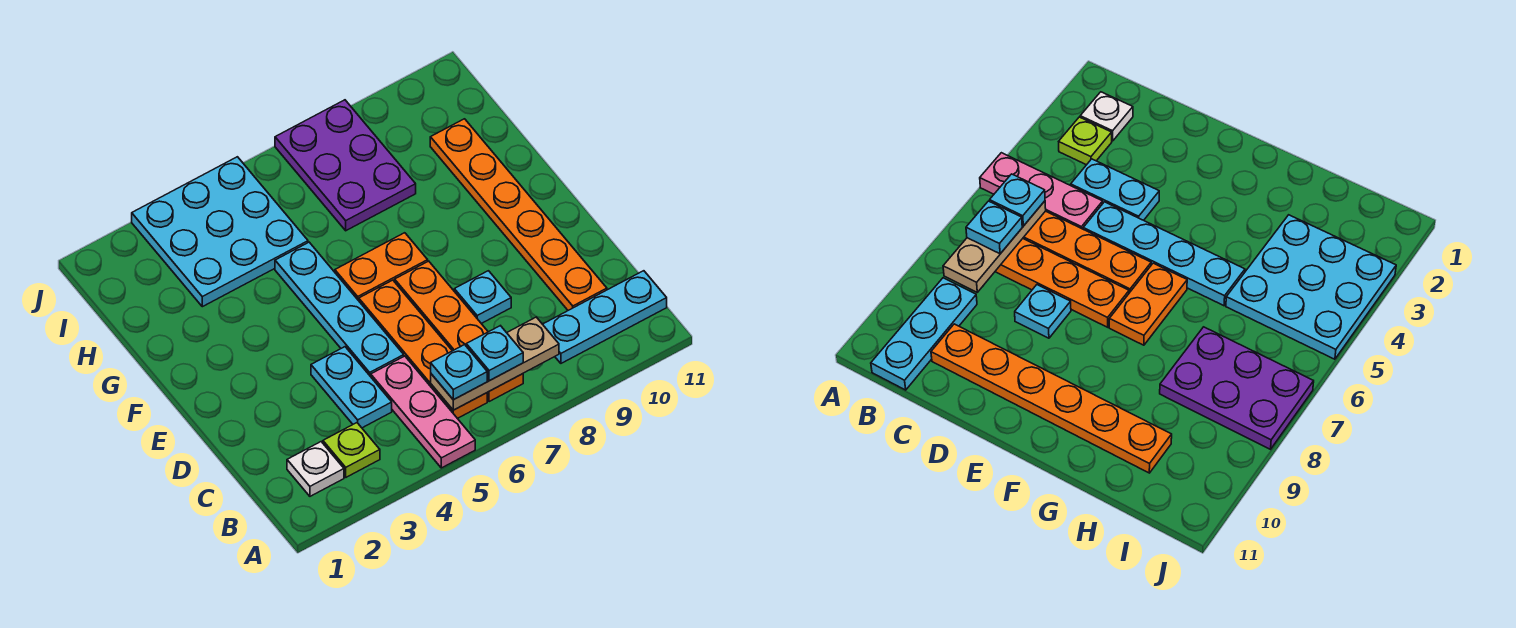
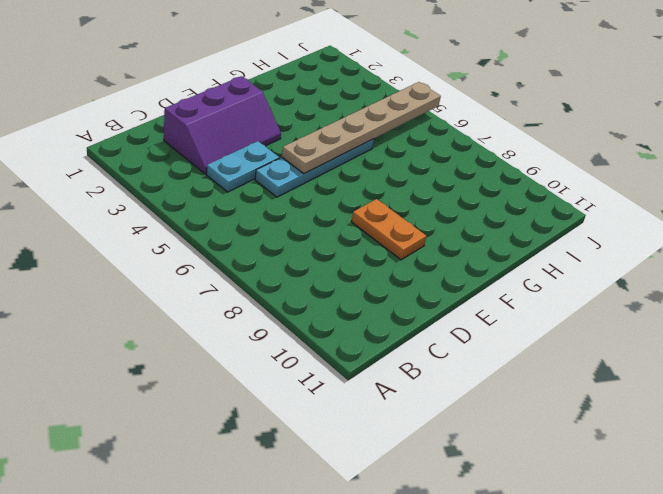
purple 2x3 slope [164,76,281,174] -> none
tan 1x6 plate [282,82,441,174] -> none
orange 1x2 plate [351,199,426,260] -> orange 1x2 plate moved to [335,233,428,301]
none -> pink 1x3 plate [371,356,475,468]
none -> white 1x1 plate [287,442,344,496]
none -> lime 1x1 plate [323,423,380,477]

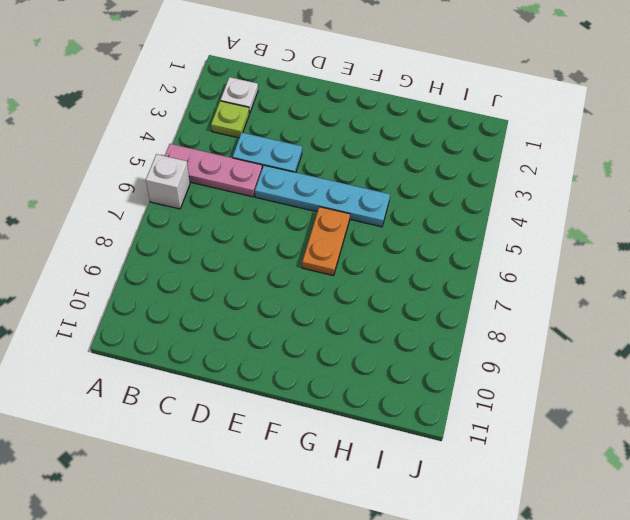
white 1x1 brick [146,154,190,209] -> none
none -> orange 1x4 plate [359,280,487,419]
none -> orange 1x4 plate [395,261,523,402]
none -> cyan 1x3 plate [543,271,667,363]

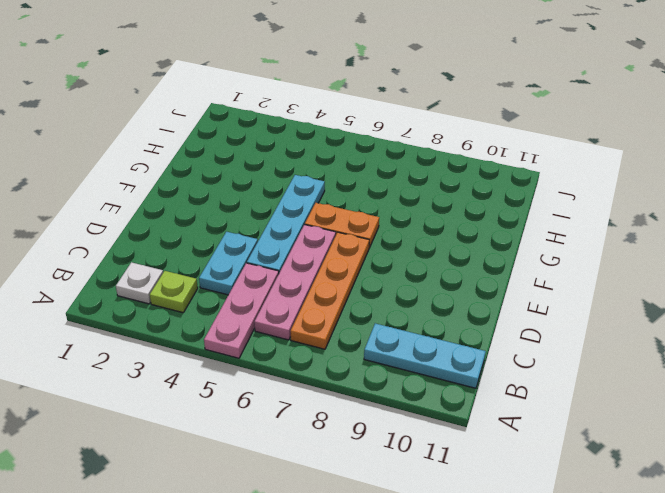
pink 1x4 plate [254,224,336,340] -> orange 1x4 plate [359,280,487,419]
none -> orange 1x6 plate [430,119,607,310]
none -> cyan 1x1 plate [454,271,511,324]
none -> cyan 3x3 plate [132,157,308,307]

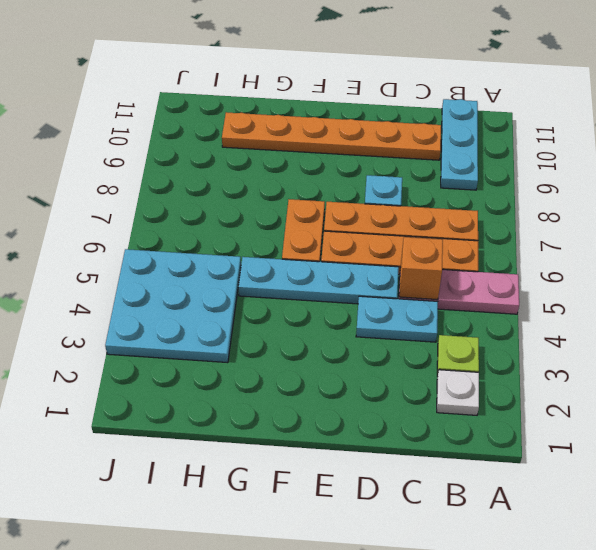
orange 1x1 brick [399,237,443,300] -> none
none -> purple 2x3 plate [275,100,416,231]
none -> tan 1x3 plate [431,317,559,410]
none -> cyan 1x1 plate [431,345,487,400]

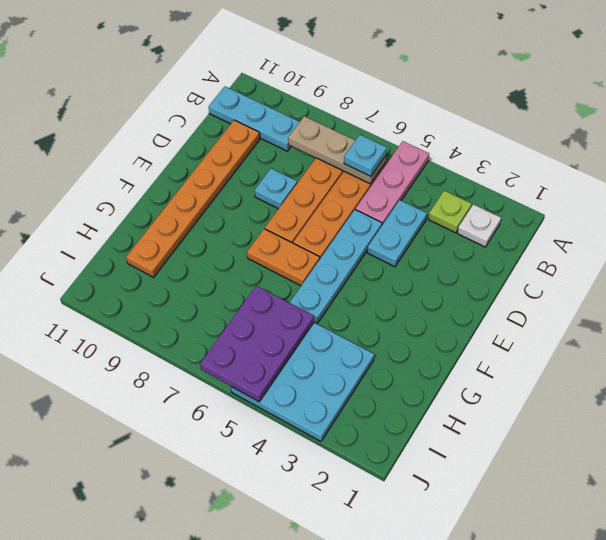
purple 2x3 plate [200,286,314,402] -> purple 2x3 plate moved to [275,100,416,231]
none -> cyan 1x1 plate [466,326,523,381]

